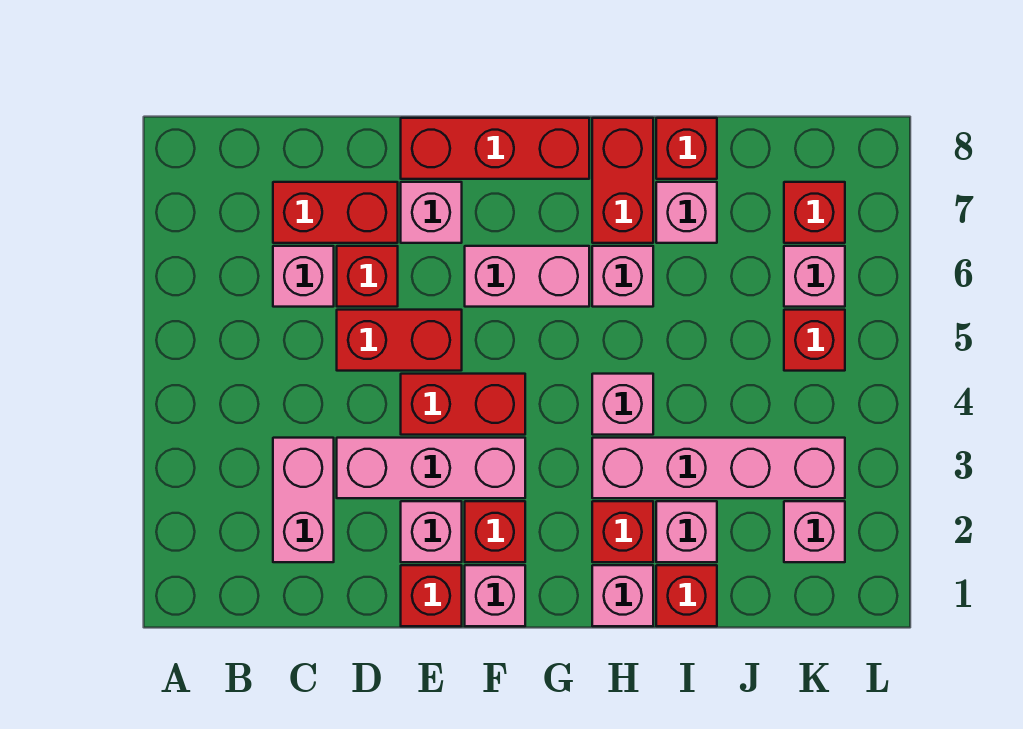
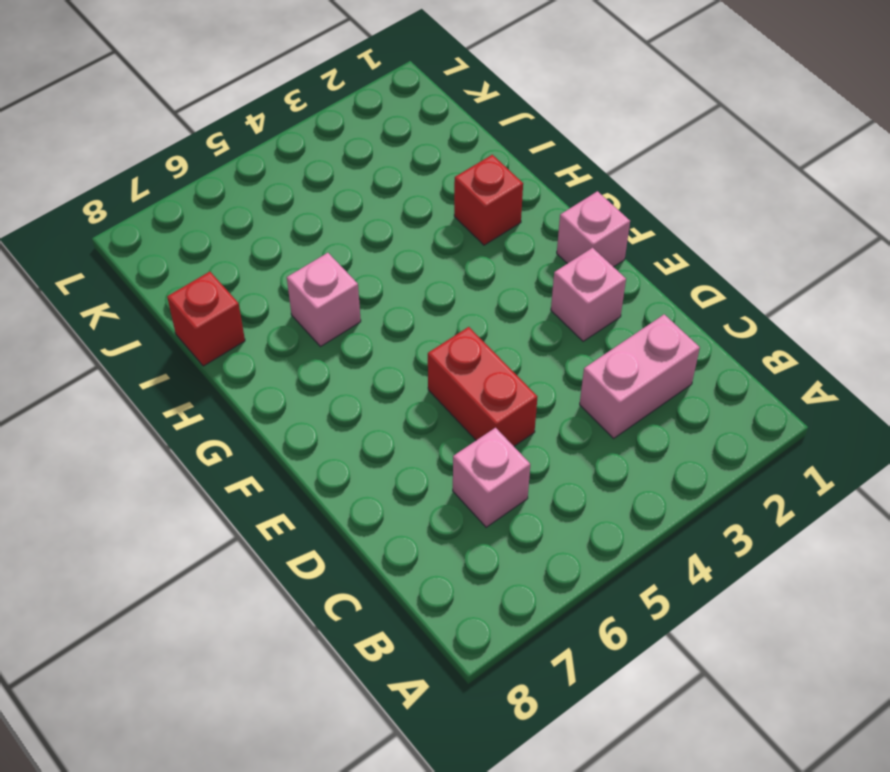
none -> red 1x2 brick [273,182,398,243]
none -> pink 1x3 brick [337,438,525,498]
none -> red 1x1 brick [337,246,398,307]

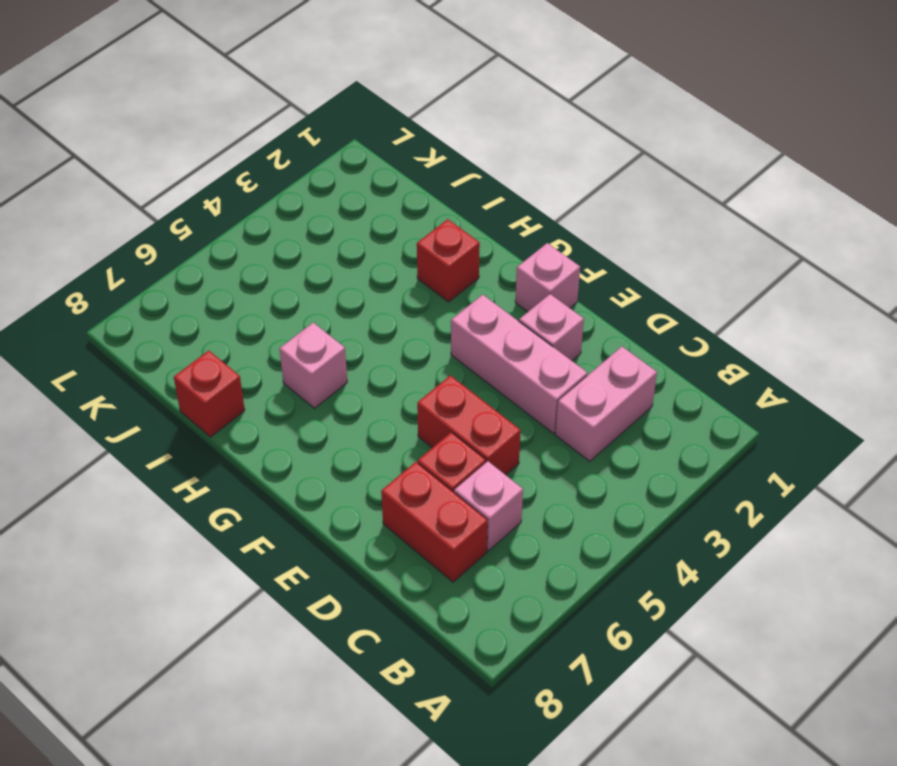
none -> red 1x1 brick [401,565,462,626]
none -> red 1x2 brick [401,374,525,435]
none -> pink 1x1 brick [401,182,462,243]

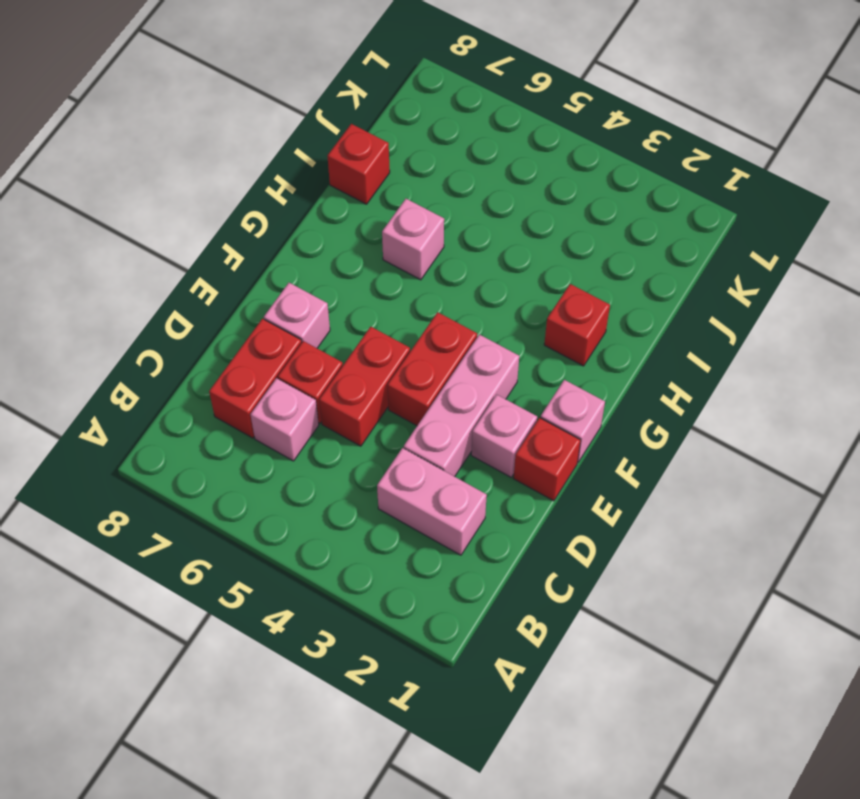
none -> red 1x3 brick [401,118,589,179]
none -> red 1x1 brick [465,501,525,562]
none -> pink 1x2 brick [465,246,589,307]

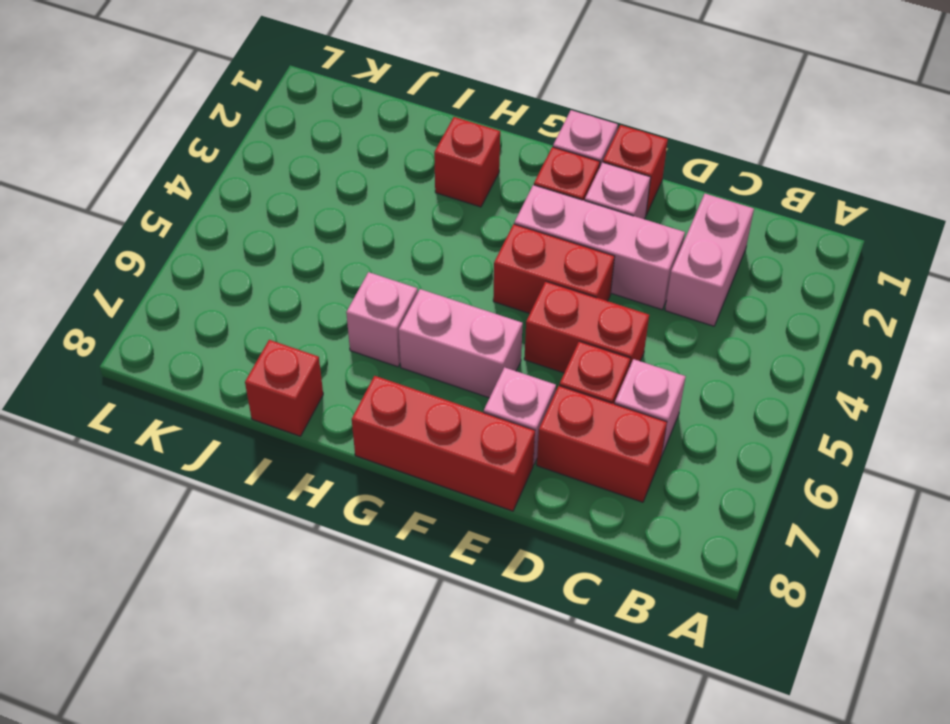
none -> pink 1x1 brick [592,565,653,626]
none -> pink 1x4 brick [592,438,845,498]
none -> pink 1x1 brick [592,374,653,435]

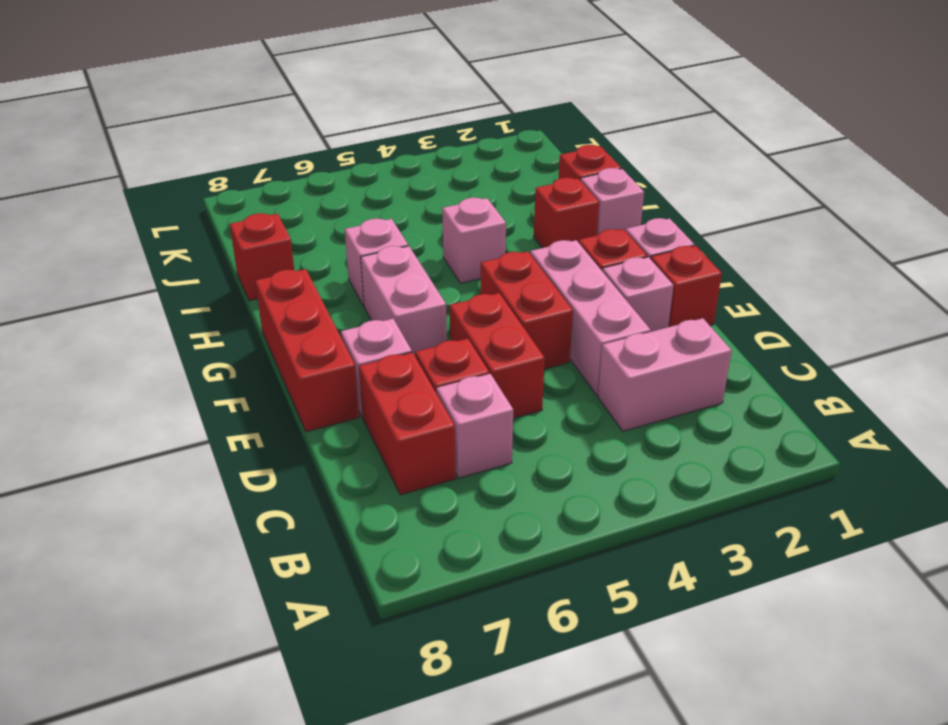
none -> pink 1x4 brick [592,438,845,498]
none -> red 1x2 brick [592,118,653,243]
none -> pink 1x1 brick [656,501,717,562]

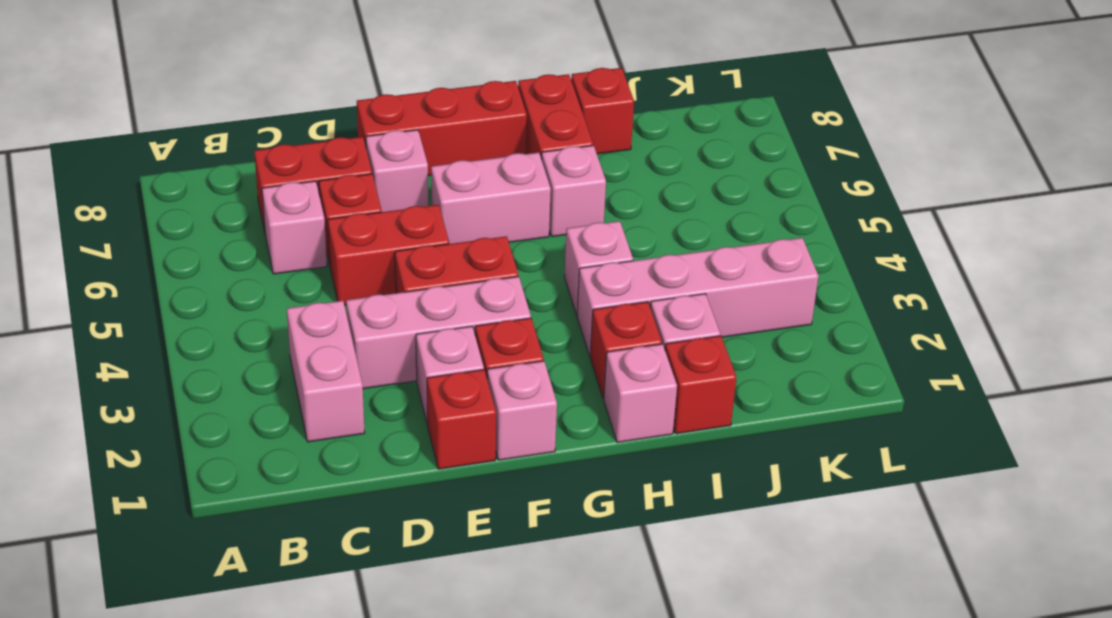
none -> pink 1x1 brick [656,182,717,243]
none -> pink 1x1 brick [784,501,845,562]
none -> red 1x1 brick [784,310,845,371]

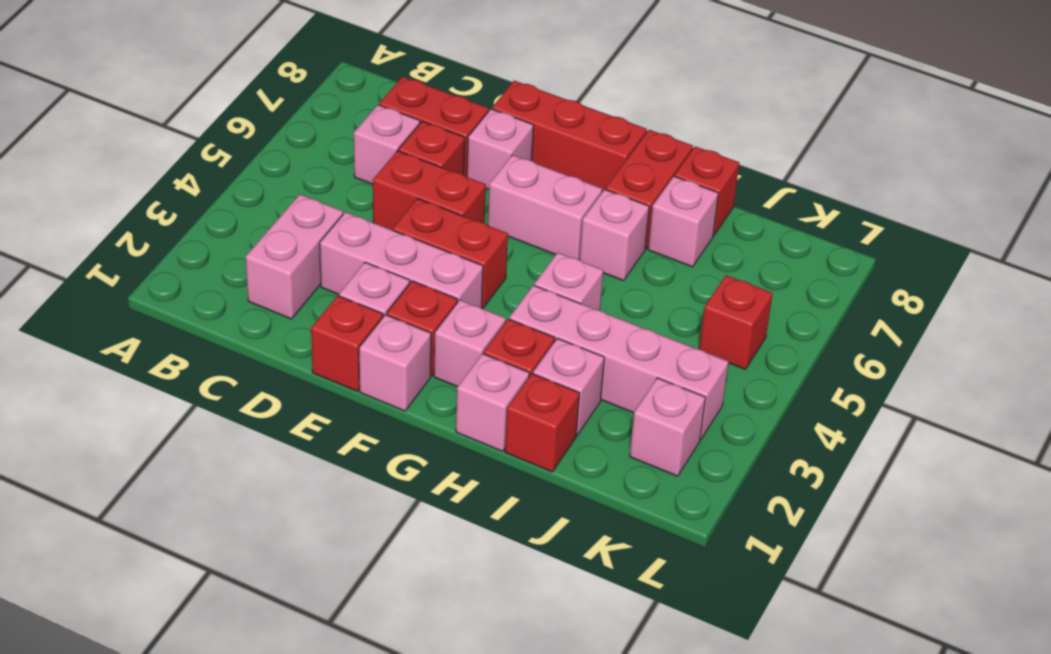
pink 1x1 brick [434,300,506,387] -> pink 1x1 brick moved to [784,246,845,307]
none -> red 1x1 brick [784,182,845,243]

